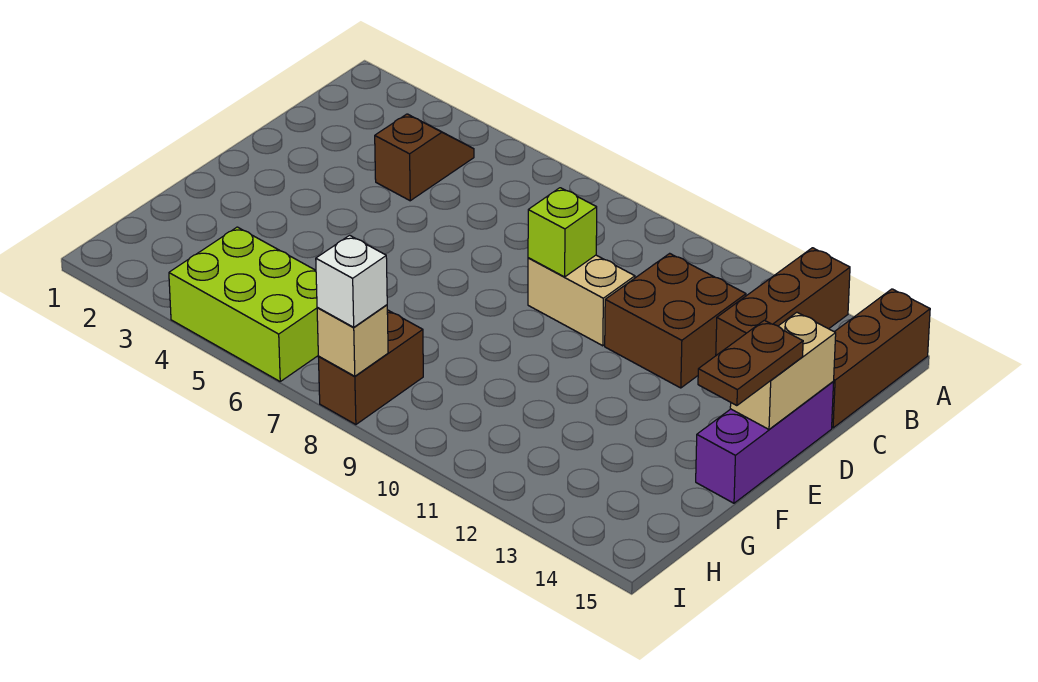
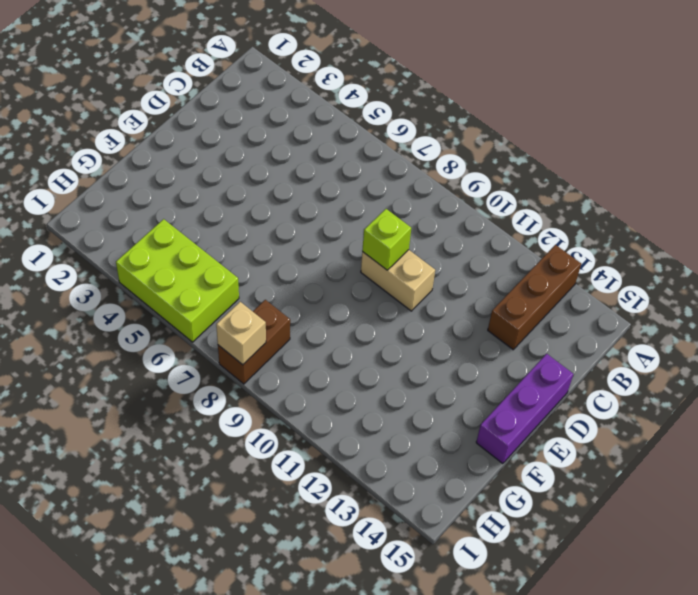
none -> brown 1x3 brick [832,289,930,428]
none -> brown 1x2 slope [375,114,474,201]
none -> brown 2x2 brick [605,253,746,388]

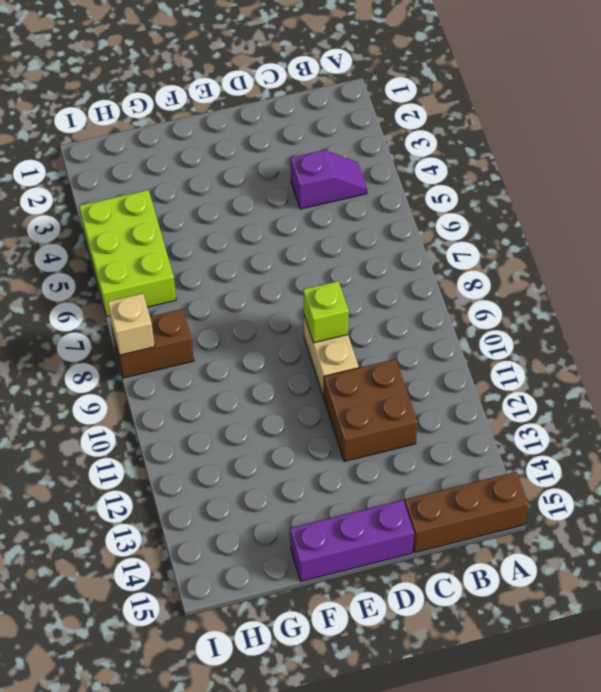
purple 1x2 slope [291,150,367,209] -> brown 1x2 slope [375,114,474,201]
none -> brown 1x3 brick [716,248,850,355]
none -> tan 1x2 brick [730,312,836,429]
none -> brown 1x2 plate [698,320,803,406]

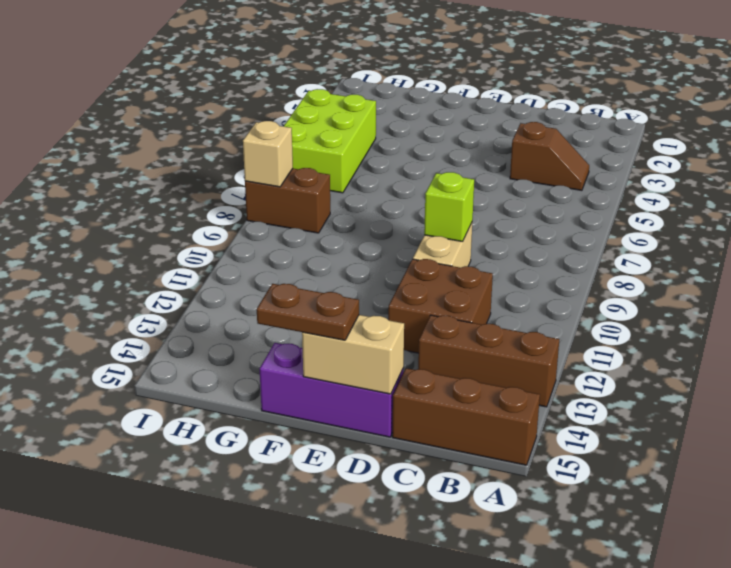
none -> white 1x1 brick [316,235,387,327]

